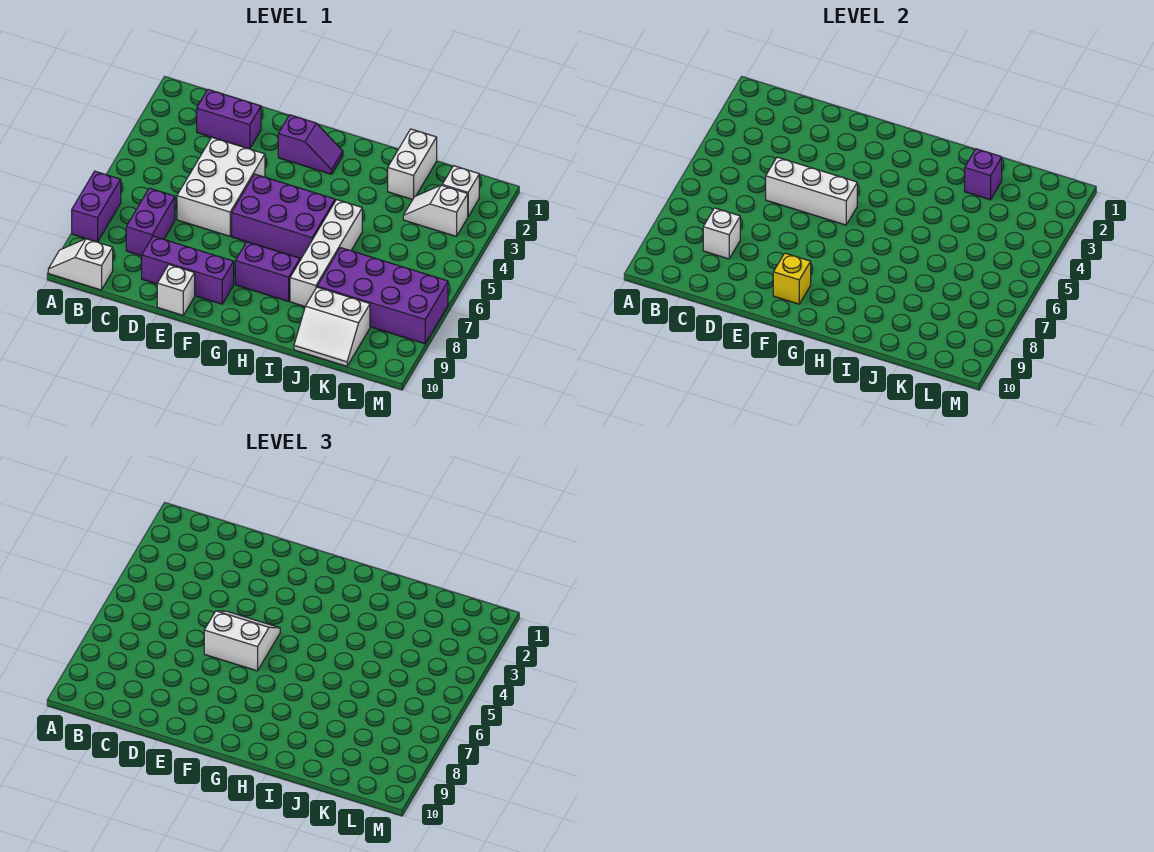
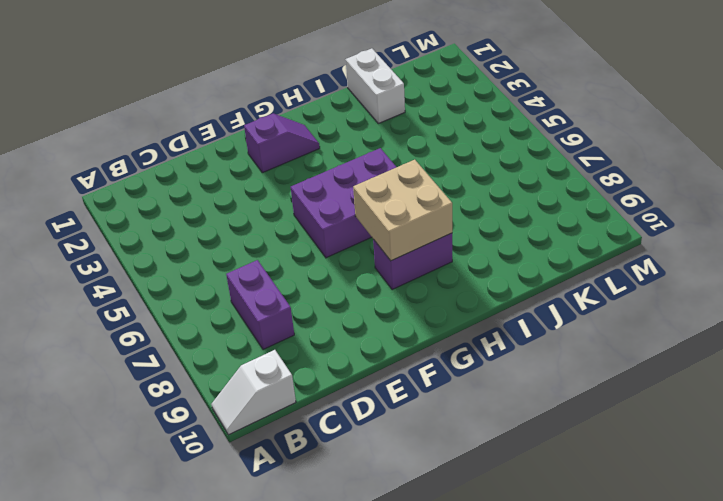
tan 2x2 brick [353,160,452,261] -> none
none -> purple 1x2 brick [72,171,121,242]
none -> purple 1x2 brick [197,90,261,149]
none -> white 2x3 brick [177,137,265,236]

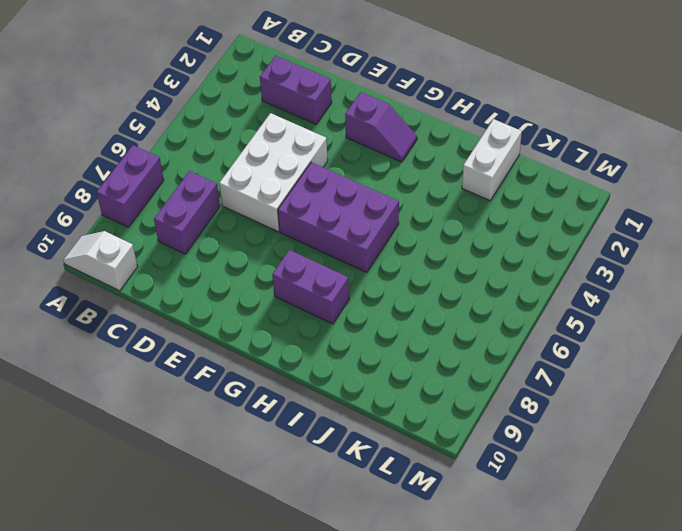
none -> purple 1x3 brick [142,236,234,304]
none -> white 1x1 brick [157,265,195,315]
none -> white 1x4 brick [290,200,362,306]

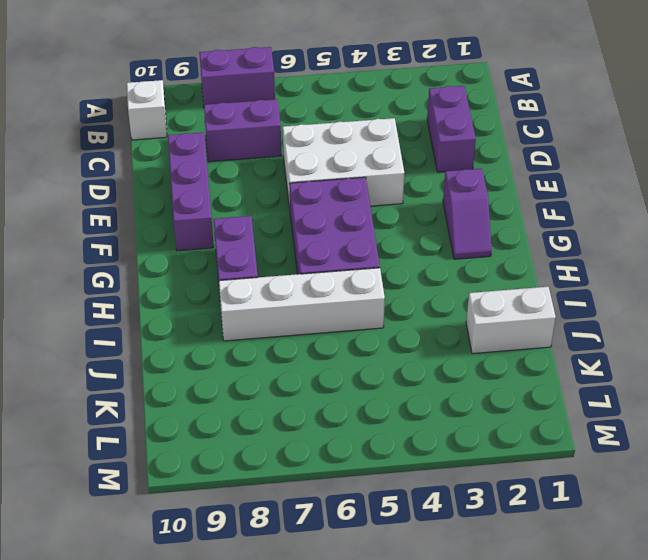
none -> white 1x1 brick [157,265,195,315]
none -> purple 2x4 brick [317,248,448,344]
none -> white 2x2 slope [294,287,370,366]

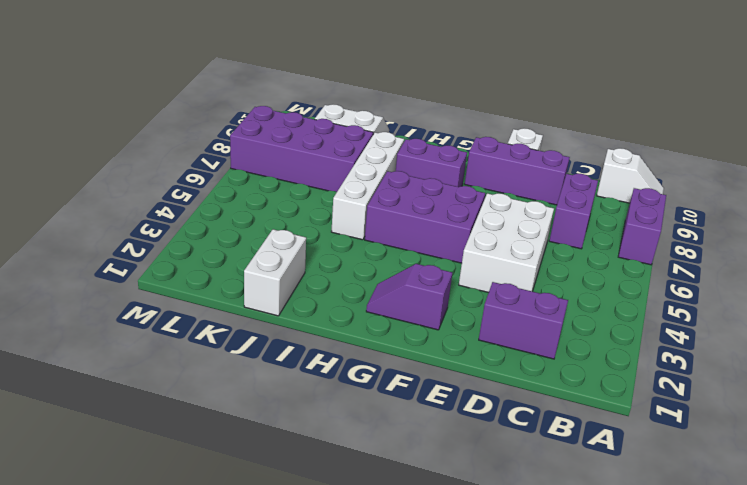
none -> white 1x2 slope [403,185,468,236]
none -> white 1x1 brick [442,166,479,216]
none -> white 1x1 brick [703,208,740,259]

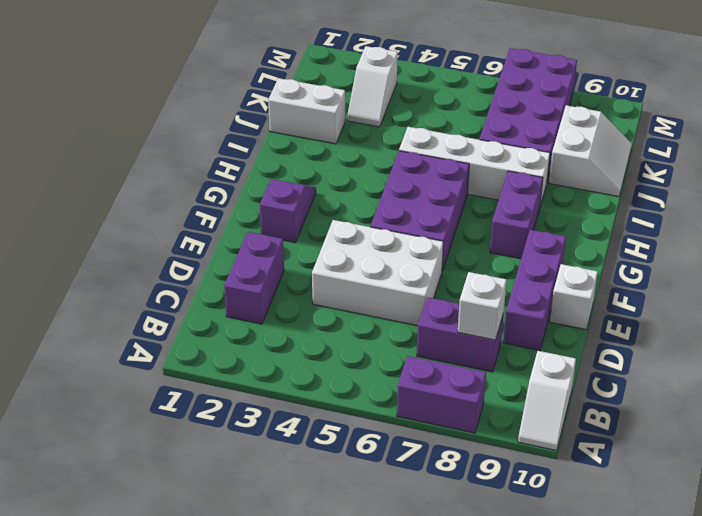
none -> white 1x1 brick [442,166,479,216]
none -> white 1x3 brick [766,157,857,225]
none -> yellow 1x1 brick [773,253,811,304]

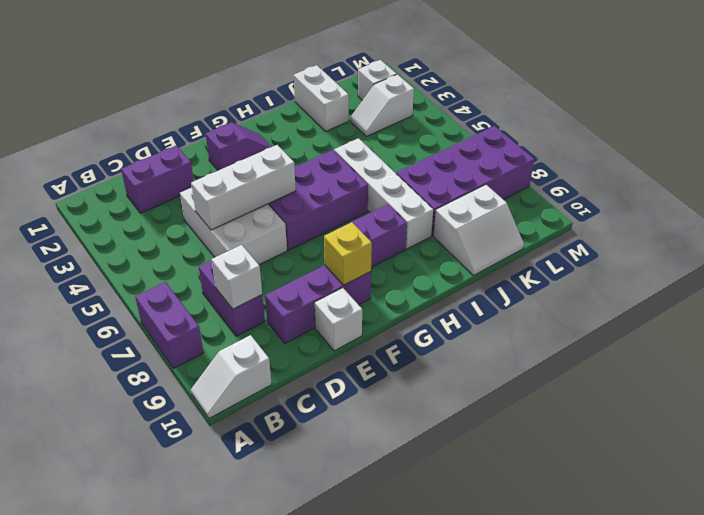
none -> purple 1x1 brick [965,149,1002,200]
none -> white 2x2 slope [204,611,280,671]

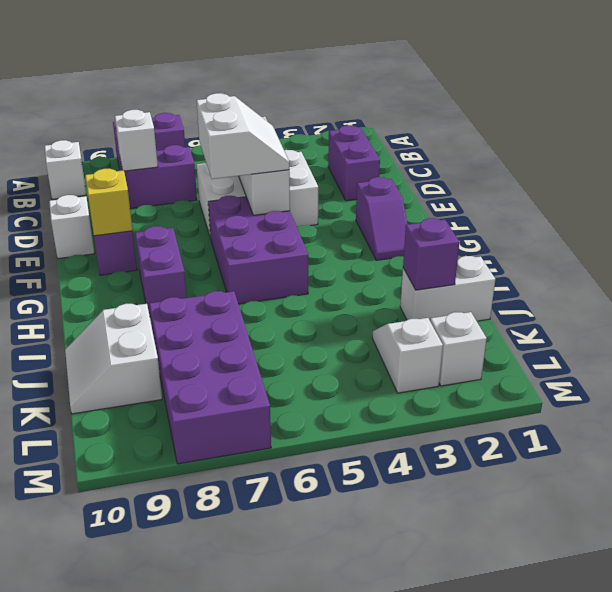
none -> white 1x4 brick [290,200,362,306]

